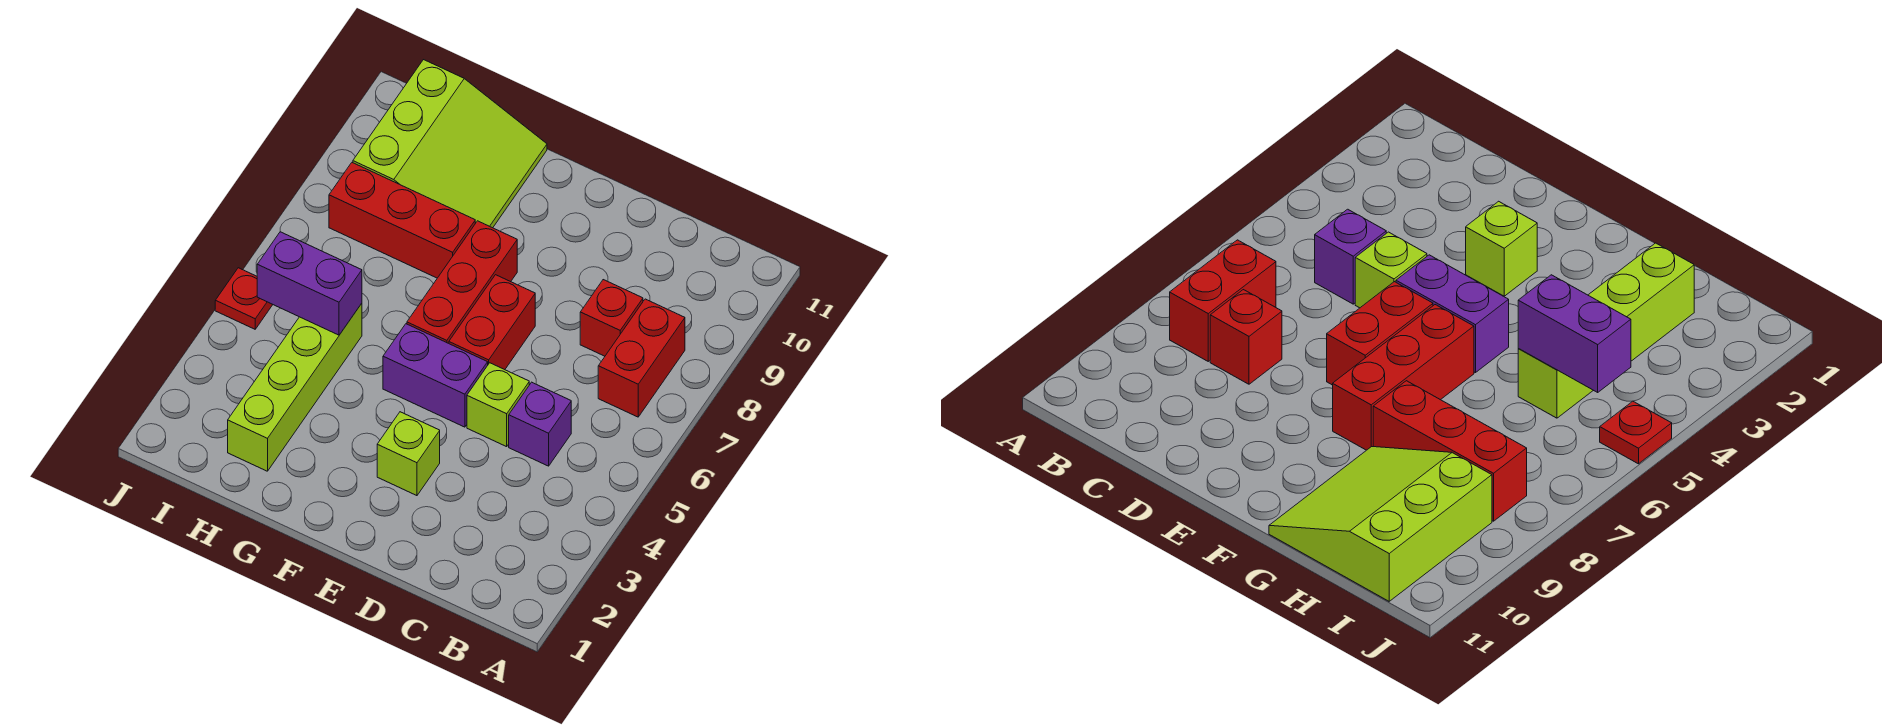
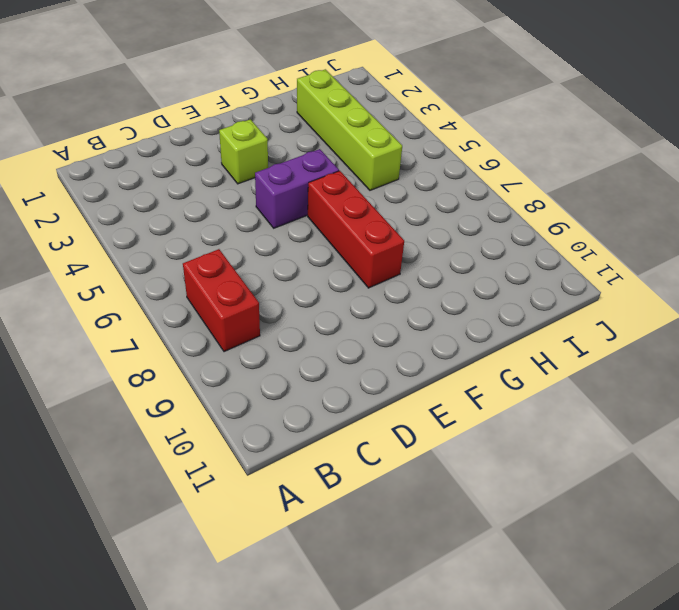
none -> purple 1x1 brick [509,382,571,466]
none -> red 1x1 brick [580,280,643,356]
none -> lime 1x1 brick [467,363,529,447]

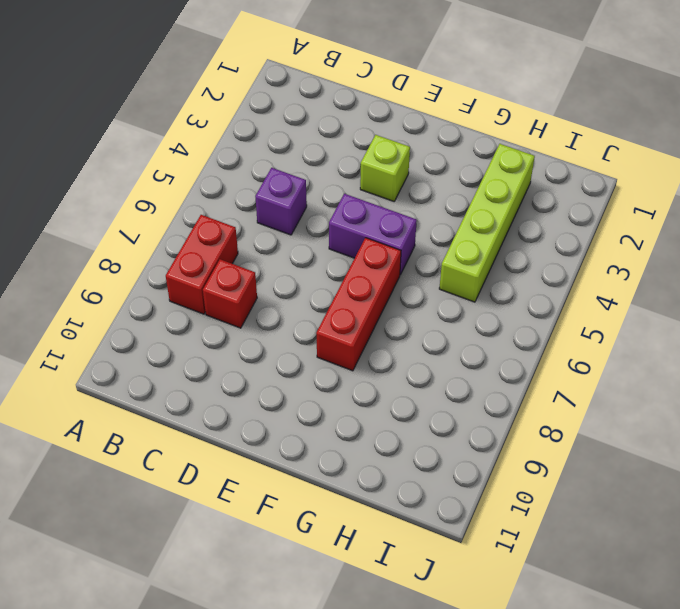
none -> lime 1x1 brick [467,363,529,447]
none -> red 1x2 brick [449,275,535,370]
none -> red 1x3 brick [329,163,475,278]

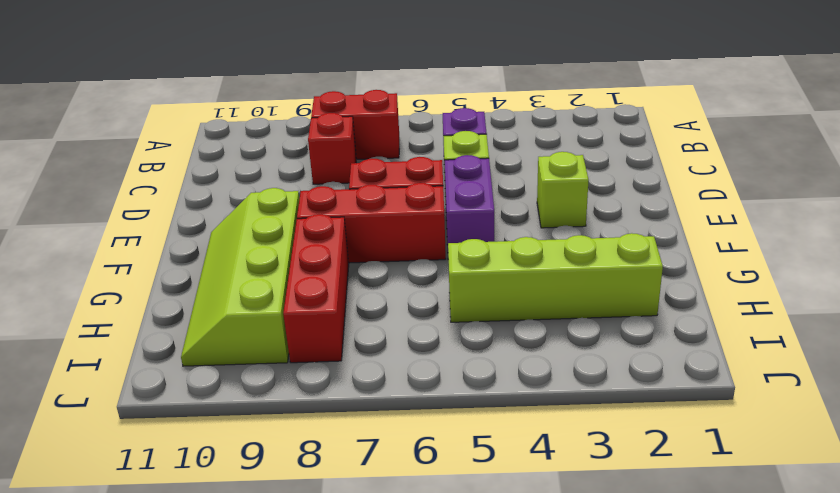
lime 2x4 slope [181,188,299,366] -> lime 3x3 slope [353,60,547,228]
none -> red 1x1 plate [215,268,273,329]
none -> purple 1x2 brick [257,232,362,335]

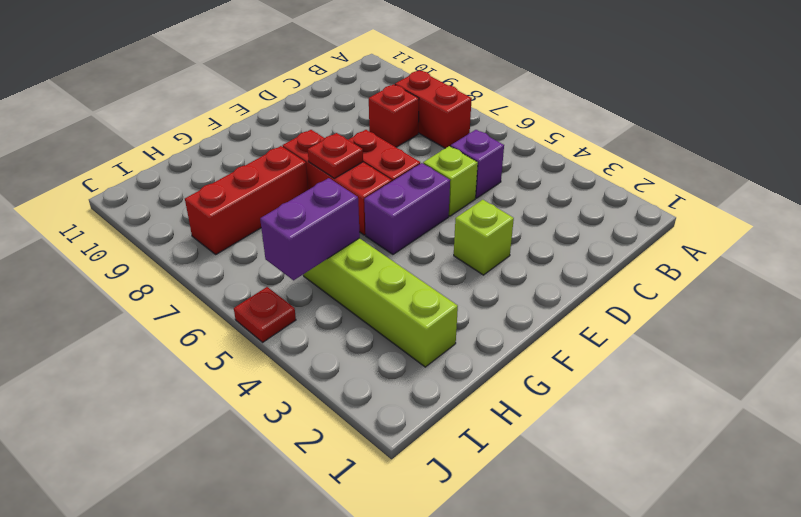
red 1x1 plate [308,133,363,178] -> none
none -> lime 3x3 slope [353,60,547,228]

